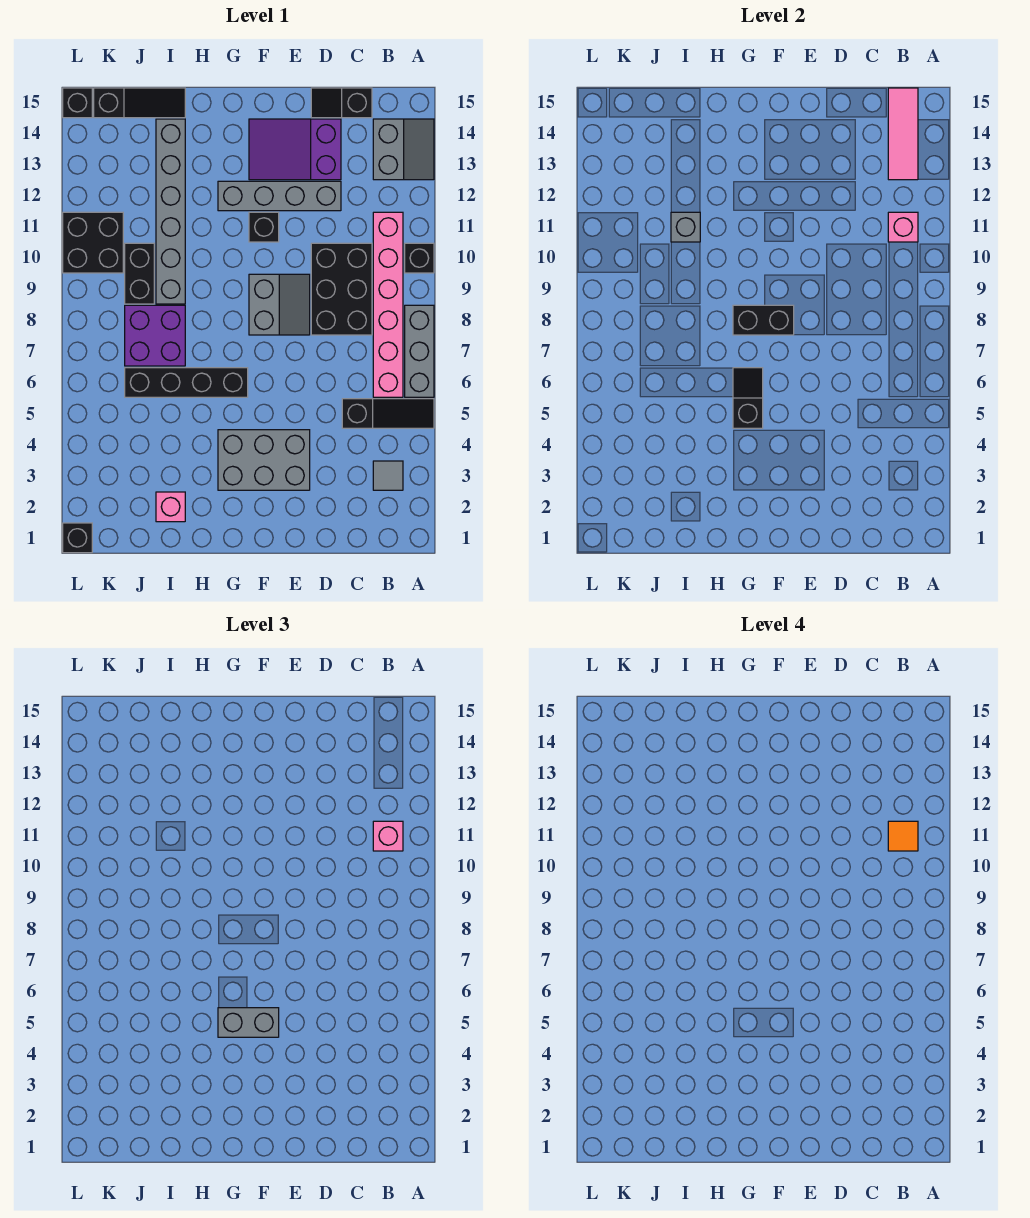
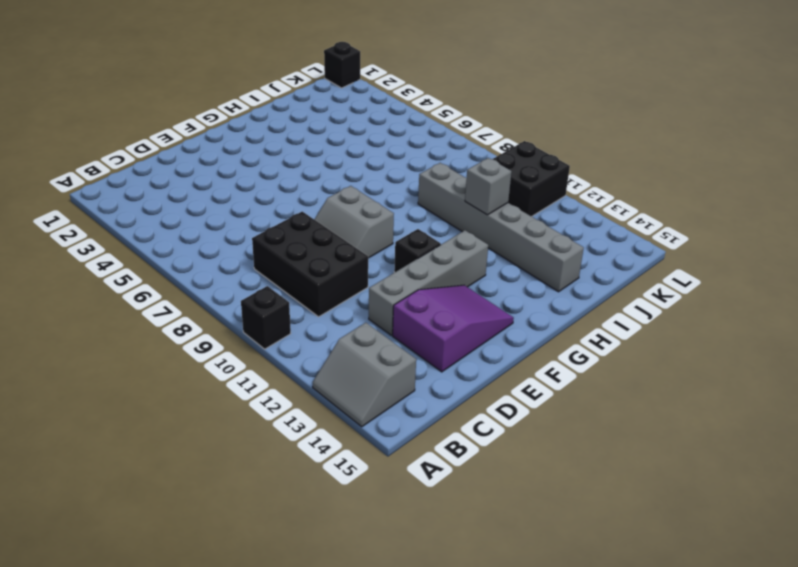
none -> black 1x3 slope [342,399,434,428]
none -> grey 1x3 brick [405,305,434,397]
none -> grey 1x1 tile [373,461,403,490]
none -> pink 1x6 brick [373,212,403,397]

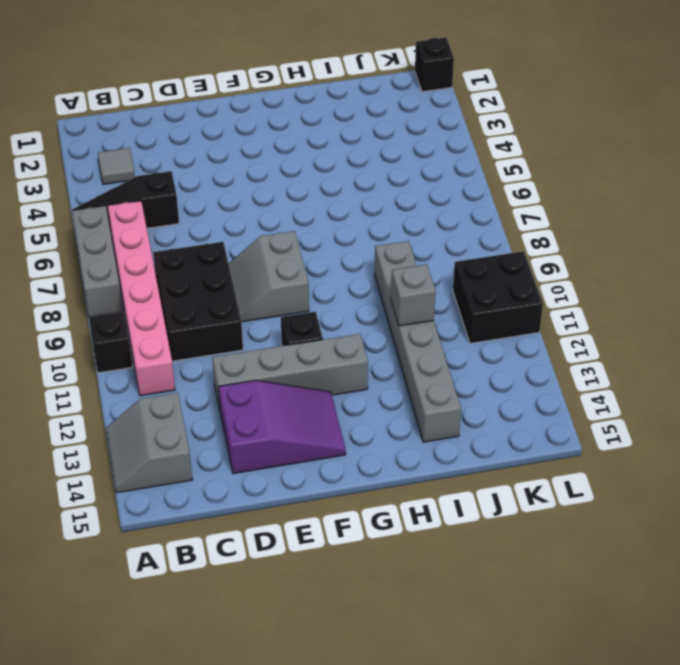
none -> black 1x2 slope [311,88,372,118]
none -> grey 2x3 brick [218,430,310,490]
none -> black 1x4 brick [125,368,248,397]
none -> pink 1x1 brick [156,492,185,522]

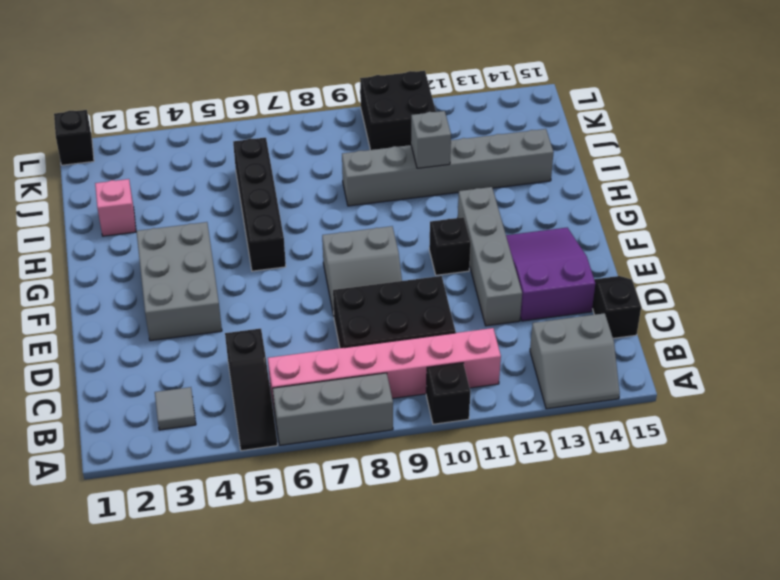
none -> purple 2x2 brick [125,305,185,366]
none -> black 1x3 slope [94,88,185,118]
none -> black 1x2 brick [125,243,154,304]
none -> black 1x1 brick [63,88,92,118]

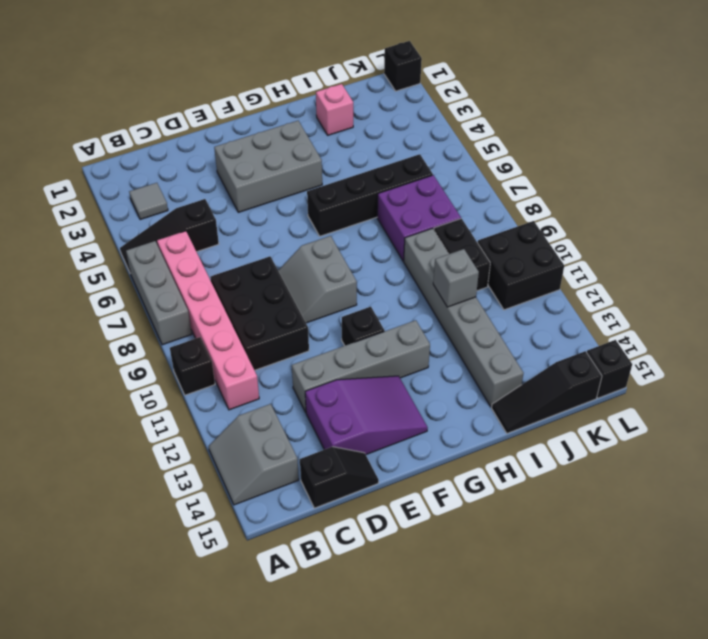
none -> pink 1x1 brick [888,212,918,242]
none -> pink 1x3 tile [888,88,918,180]
none -> black 1x2 brick [733,305,794,335]
none -> black 1x2 slope [733,368,763,428]

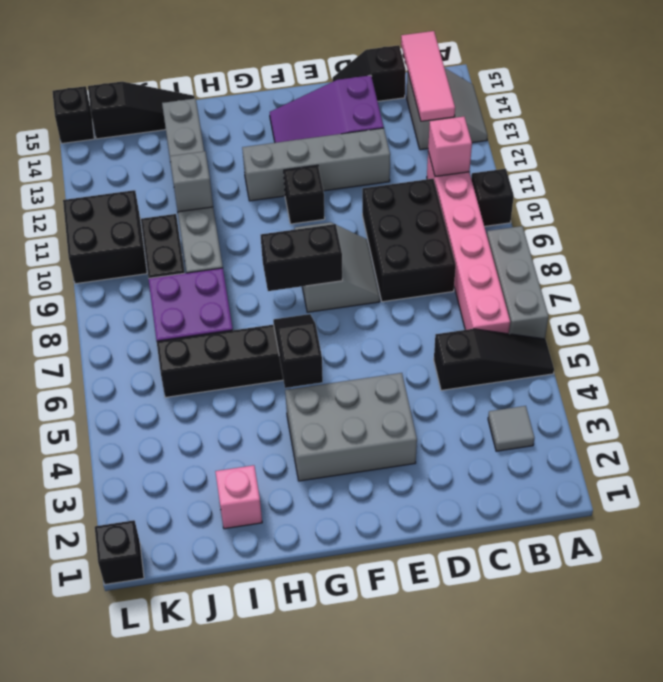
none -> pink 1x1 brick [373,821,403,851]
none -> grey 1x2 brick [218,1008,279,1037]
none -> orange 1x1 tile [888,821,918,851]

